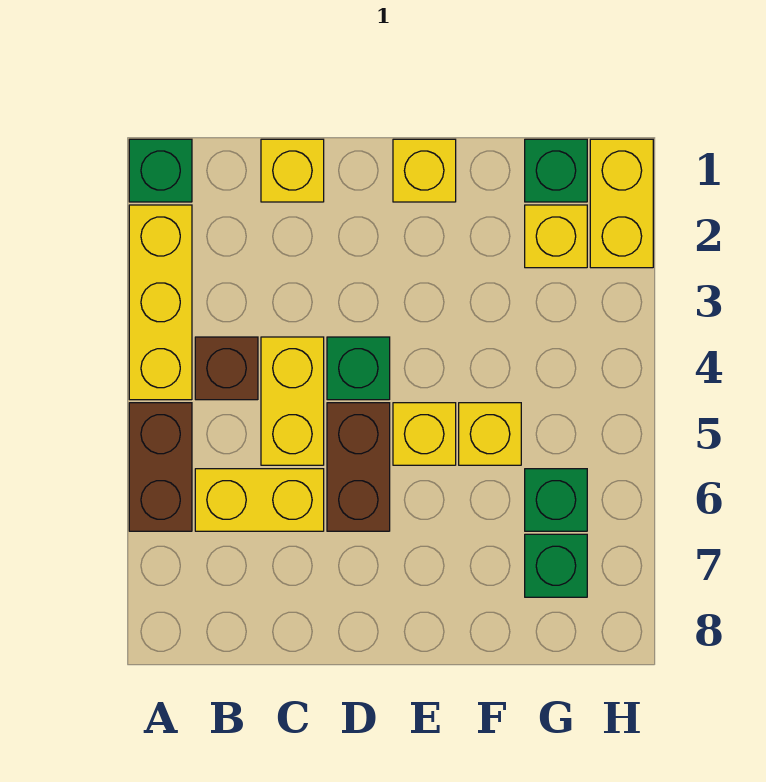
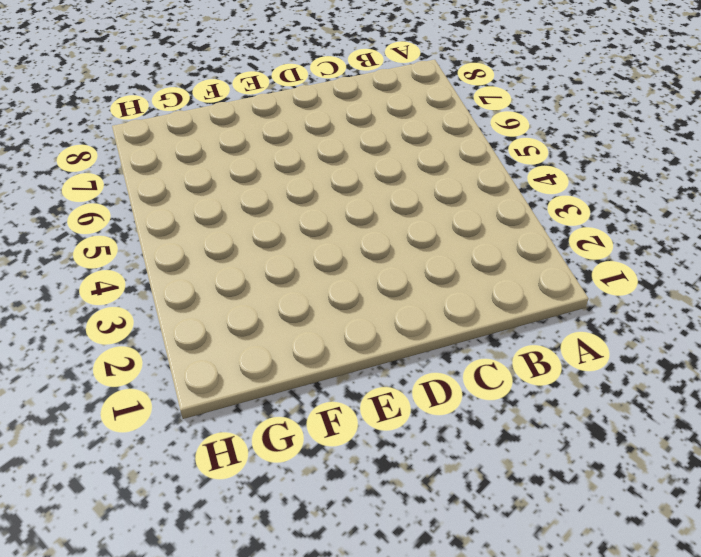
none -> green 1x1 brick [129,139,192,202]
none -> yellow 1x3 brick [129,205,192,400]
none -> brown 1x2 brick [129,403,192,531]

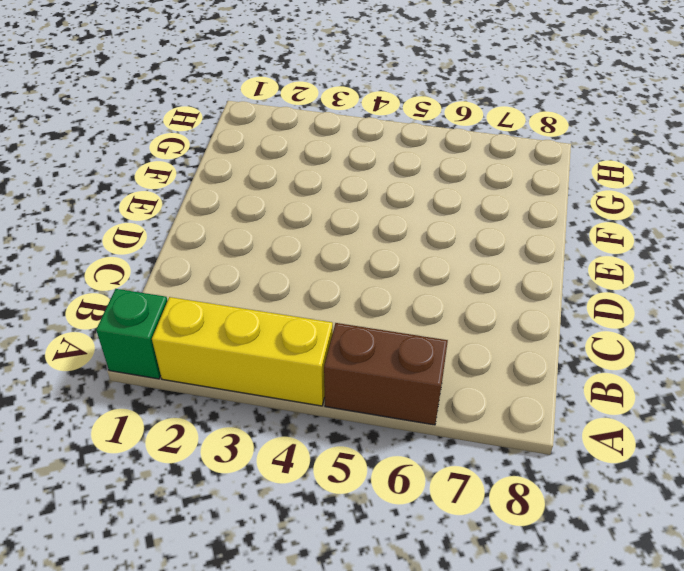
none -> brown 1x1 brick [195,337,258,400]
none -> yellow 1x2 brick [195,469,324,531]
none -> yellow 1x1 brick [261,139,324,202]

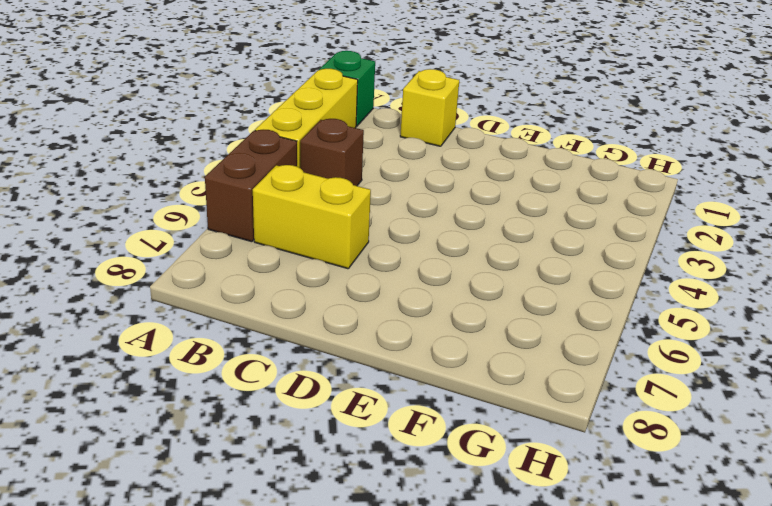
none -> yellow 1x2 brick [261,337,324,465]
none -> green 1x1 brick [327,337,390,400]
none -> brown 1x2 brick [327,403,390,531]

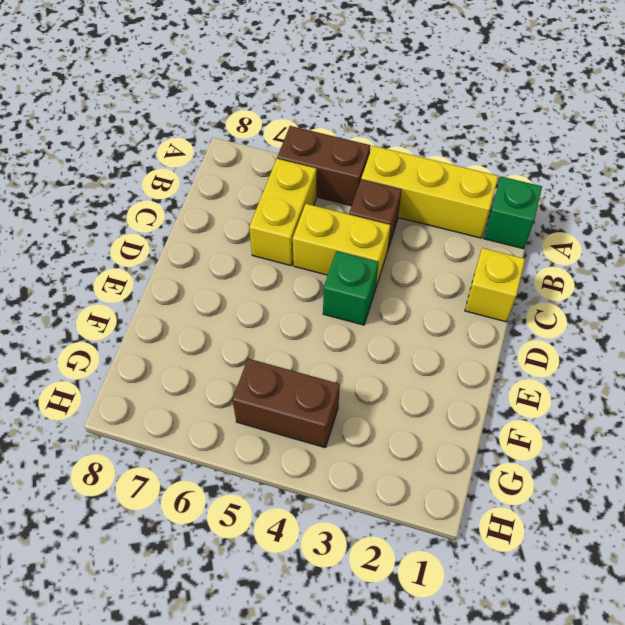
brown 1x2 brick [232,359,340,448] -> brown 1x2 brick moved to [327,403,390,531]
none -> yellow 1x1 brick [393,139,456,202]
none -> yellow 1x1 brick [393,403,456,465]
none -> yellow 1x1 brick [459,403,521,465]

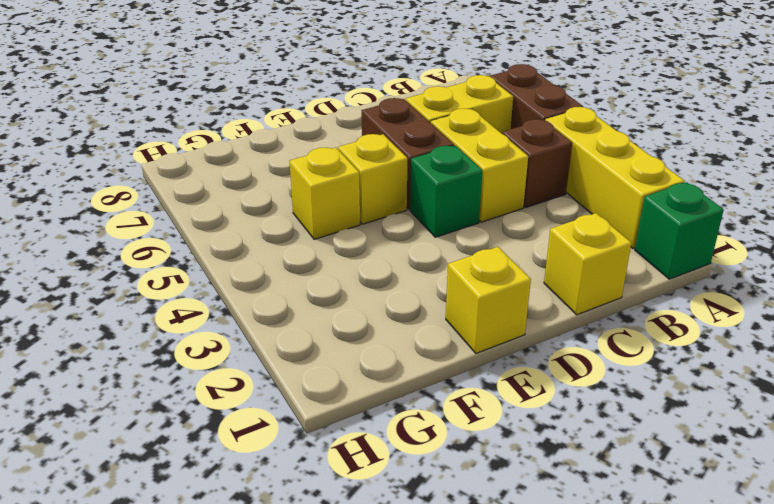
none -> green 1x1 brick [525,139,587,202]
none -> yellow 1x1 brick [525,205,587,268]
none -> green 1x1 brick [525,469,587,531]

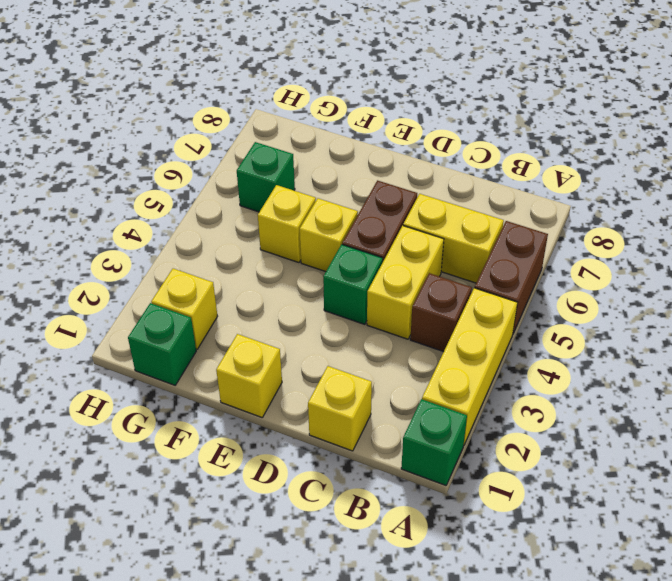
none -> green 1x1 brick [525,534,587,597]
none -> yellow 1x2 brick [590,139,653,268]

